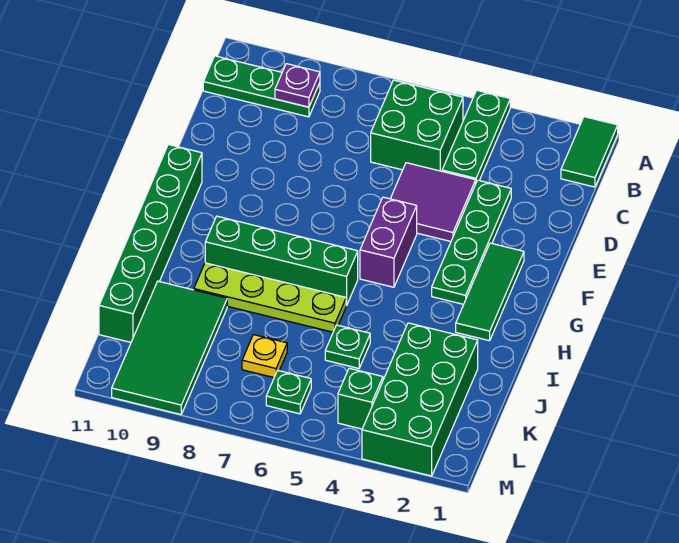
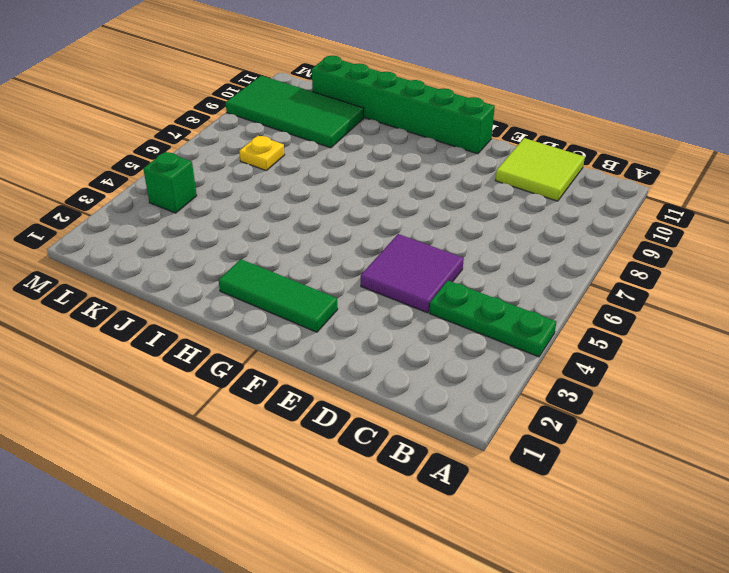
lime 2x2 tile [495,138,585,201] -> none
none -> green 1x2 tile [561,117,618,187]
none -> green 2x2 brick [371,80,463,171]
none -> green 1x3 plate [203,56,320,117]

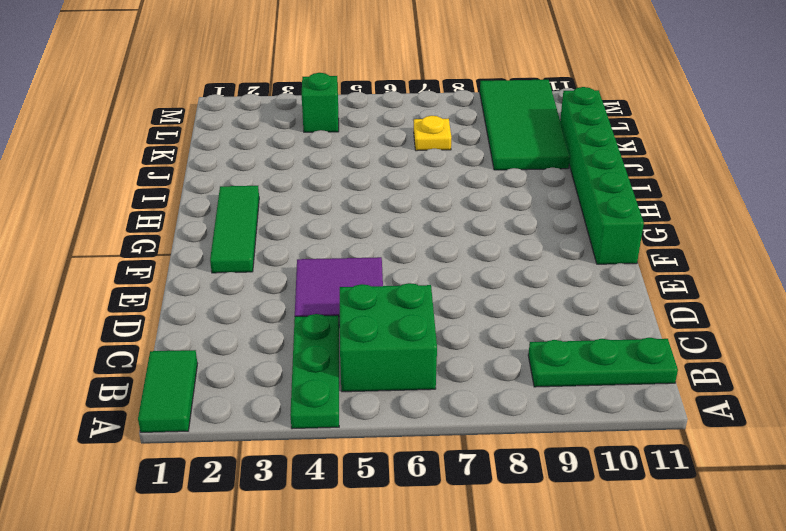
none -> green 1x4 plate [432,180,511,304]
none -> purple 1x2 brick [360,197,417,287]
none -> green 1x4 brick [205,216,358,305]

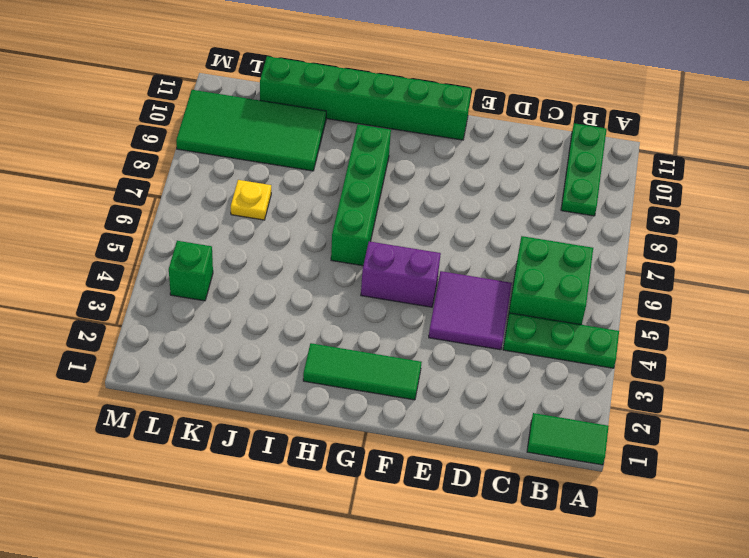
none -> green 1x4 plate [432,180,511,304]
none -> lime 1x4 plate [194,263,347,332]
none -> green 2x4 brick [362,323,478,476]

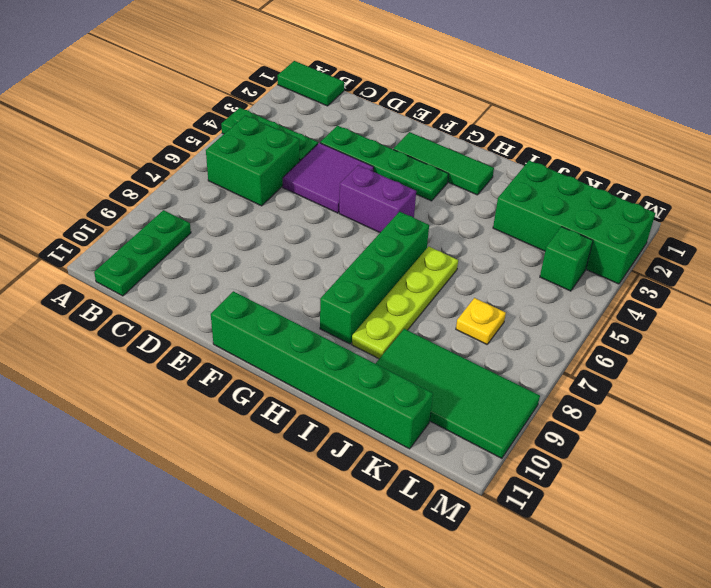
none -> green 1x1 plate [325,325,370,368]
none -> green 1x1 plate [266,370,311,414]
none -> purple 1x1 plate [275,64,320,107]

